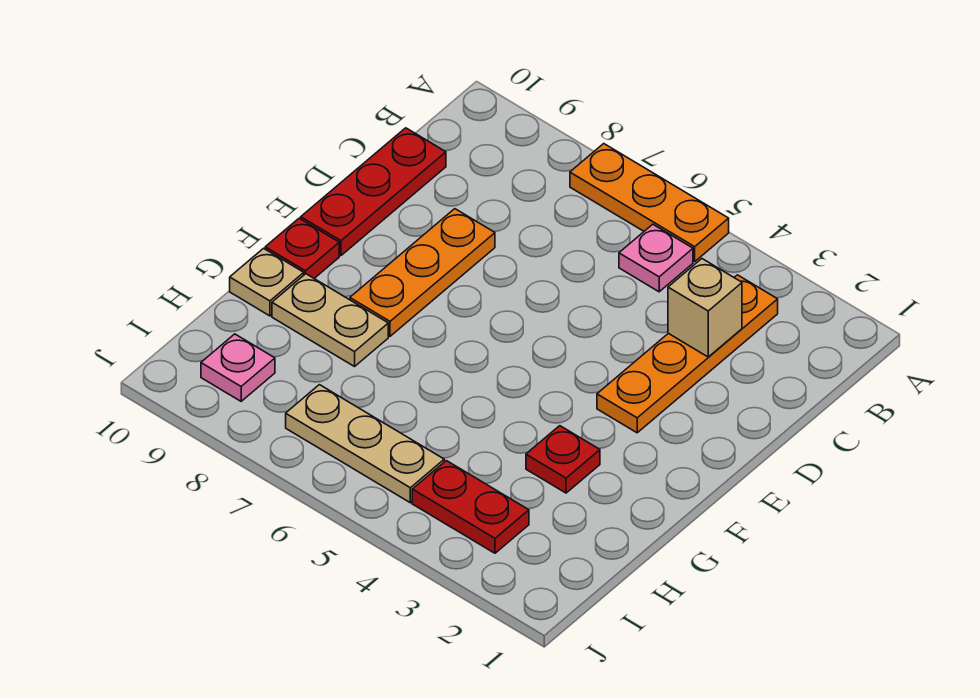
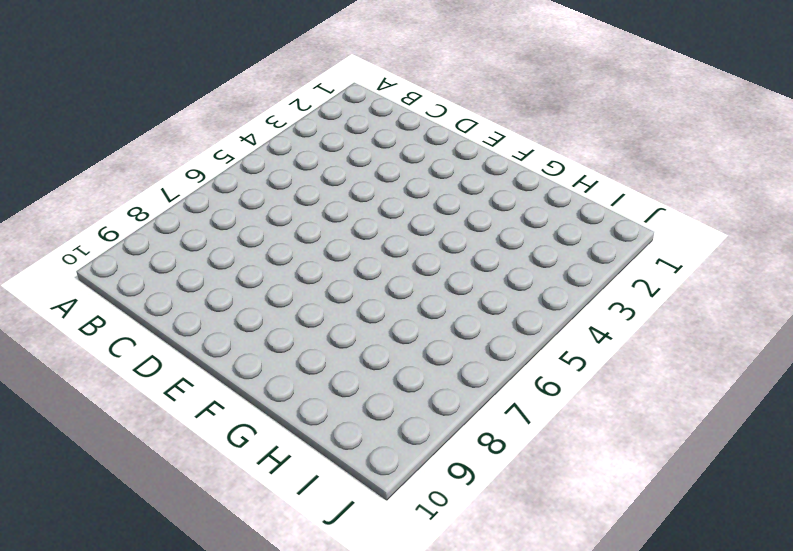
none -> orange 1x3 plate [570,144,729,262]
none -> orange 1x4 plate [597,275,778,433]
none -> pink 1x1 plate [619,224,693,292]

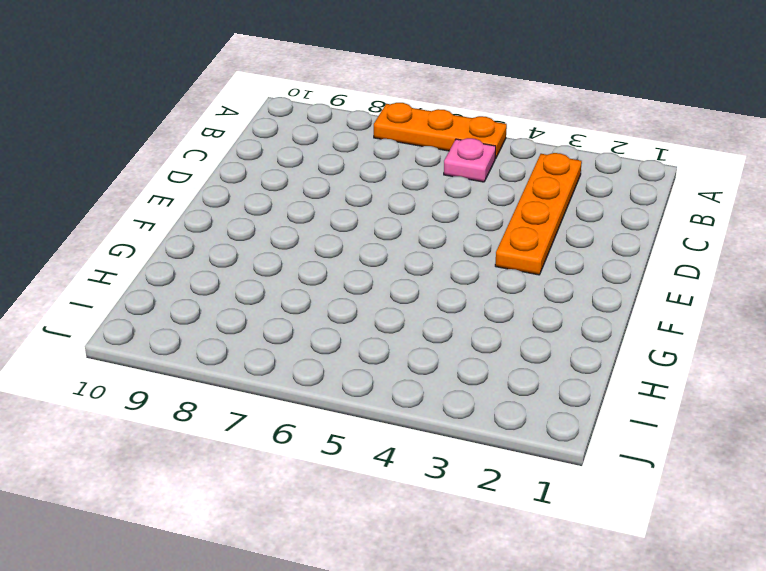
none -> red 1x3 plate [301,128,446,256]
none -> orange 1x3 plate [350,209,495,336]
none -> red 1x1 plate [265,218,339,278]

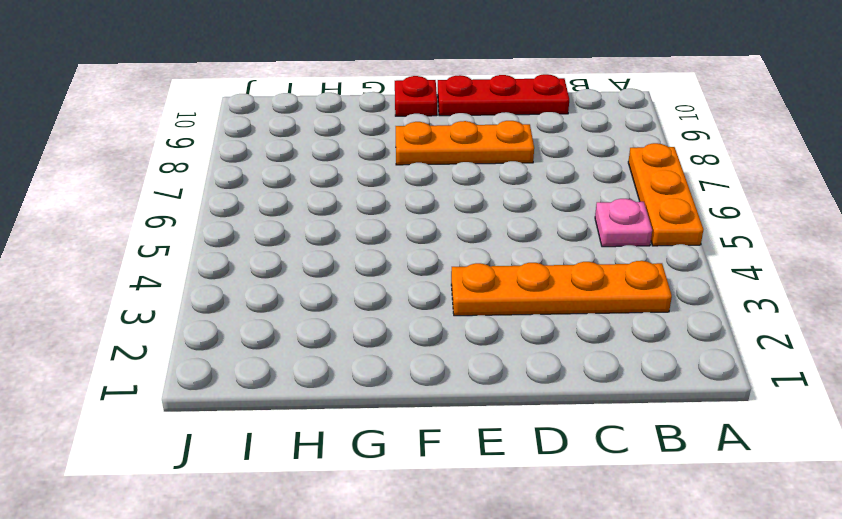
none -> red 1x1 plate [526,426,600,493]
none -> tan 1x2 plate [272,274,388,366]
none -> tan 1x1 plate [230,248,304,316]

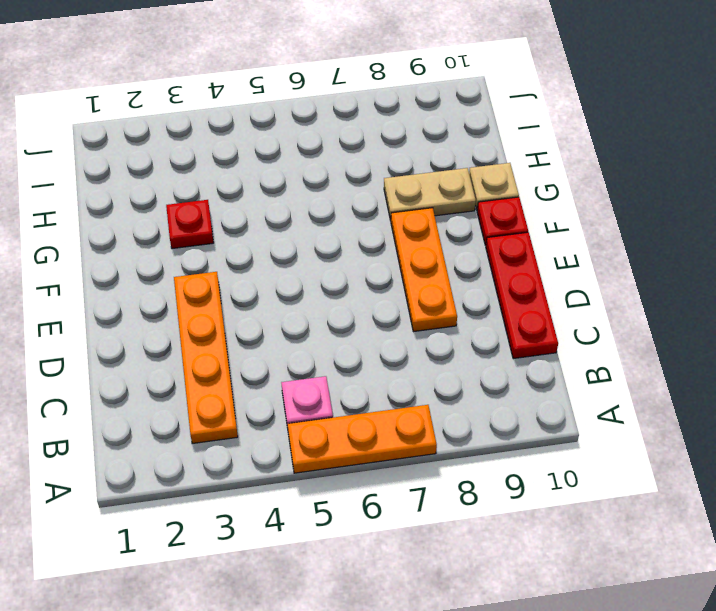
none -> red 1x2 plate [412,461,529,553]
none -> tan 1x3 plate [286,385,444,503]
none -> pink 1x1 plate [201,334,275,401]

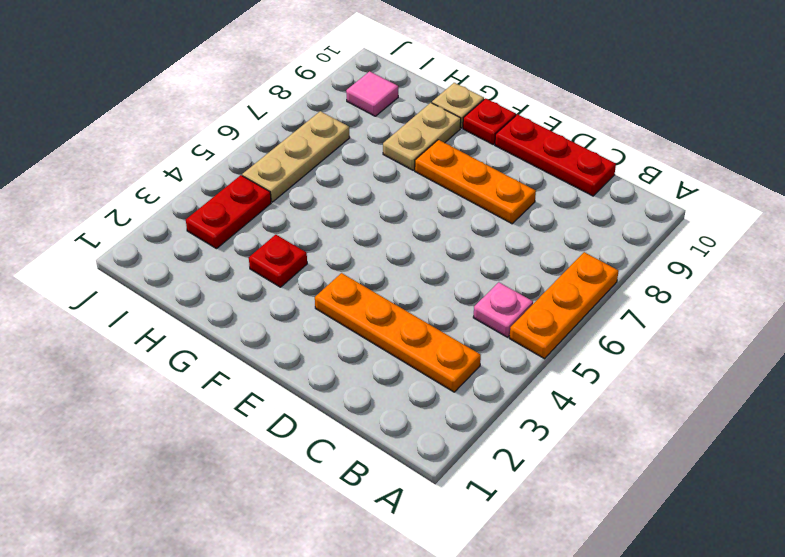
pink 1x1 tile [346,71,398,116] -> pink 1x1 plate [201,334,275,401]
none -> tan 1x1 brick [668,259,742,357]

